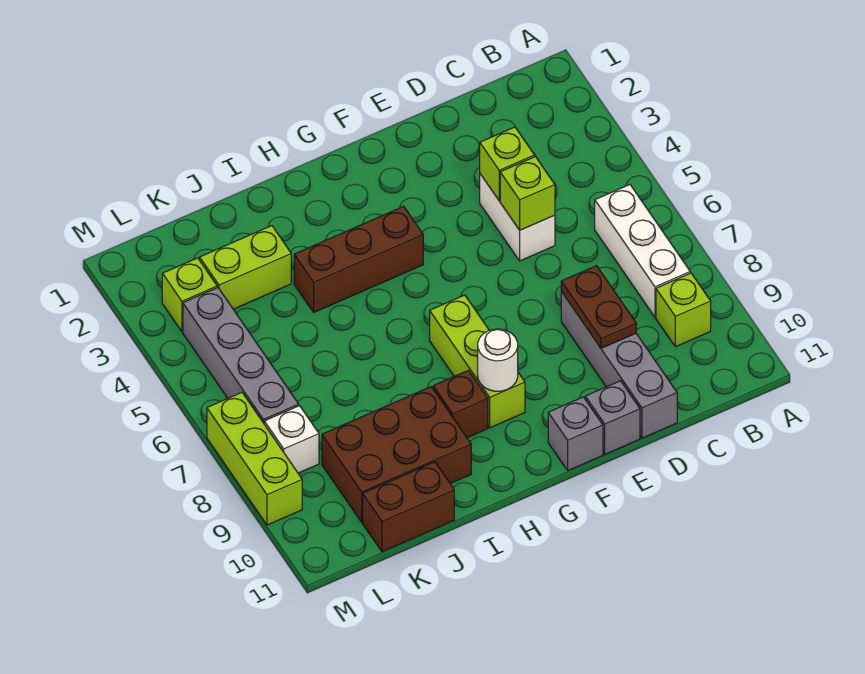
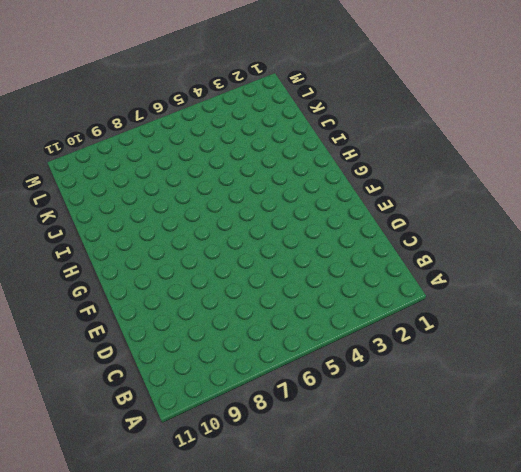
none -> white 1x3 brick [595,185,690,317]
none -> lime 1x1 brick [656,273,711,347]
none -> white 1x2 brick [480,174,555,261]

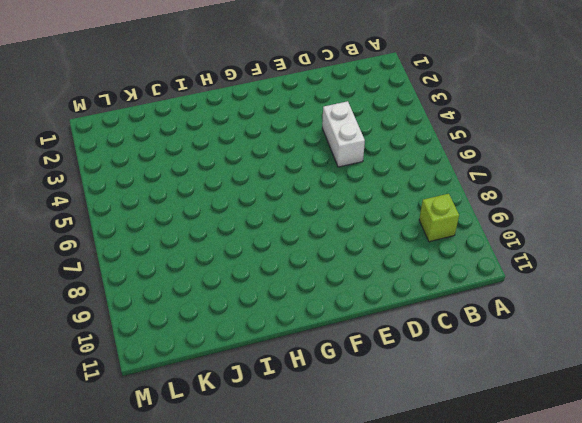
none -> white 1x3 brick [595,185,690,317]
none -> grey 1x4 brick [561,292,677,438]
none -> grey 1x1 brick [585,381,640,454]

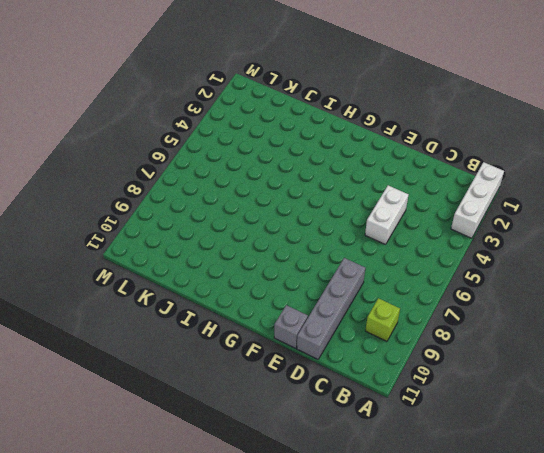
white 1x3 brick [451,162,504,238] -> white 1x3 brick moved to [595,185,690,317]
none -> grey 1x1 brick [548,397,603,470]
none -> brown 1x3 brick [294,206,423,312]
none -> lime 1x3 brick [430,295,525,428]

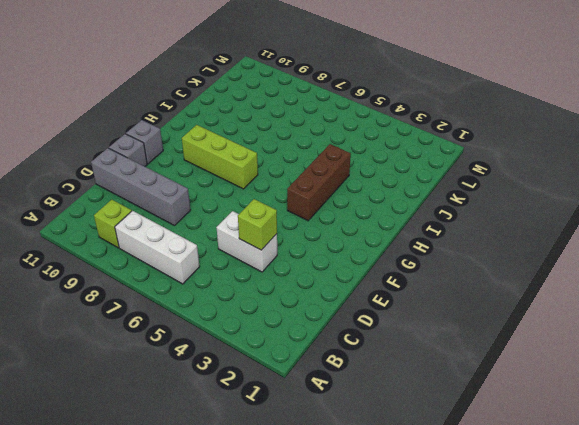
none -> brown 1x1 brick [433,370,488,438]
none -> brown 2x3 brick [322,387,471,522]
none -> lime 1x2 brick [200,226,291,309]

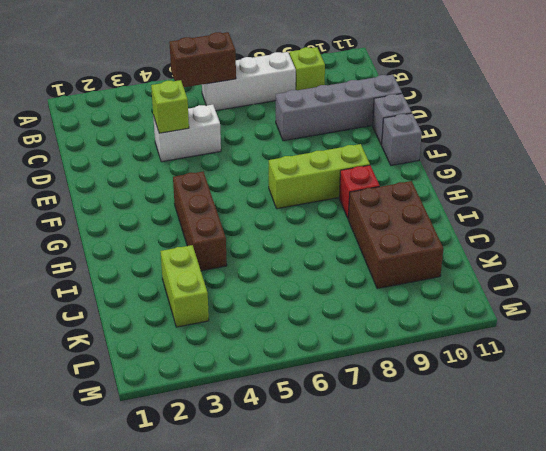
brown 1x2 brick [169,32,236,87] -> brown 1x2 brick turned to [363,462,454,552]
red 1x1 brick [339,165,380,219] -> brown 1x1 brick [433,370,488,438]
none -> lime 1x1 brick [162,258,217,332]
none -> grey 1x4 brick [183,288,299,423]
none -> white 1x1 brick [264,406,319,473]

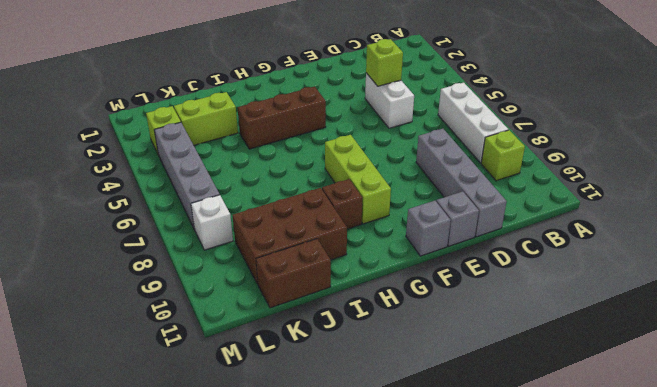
none -> lime 1x3 brick [207,392,302,525]
none -> lime 1x1 brick [500,157,555,230]
none -> brown 1x2 plate [561,266,636,348]

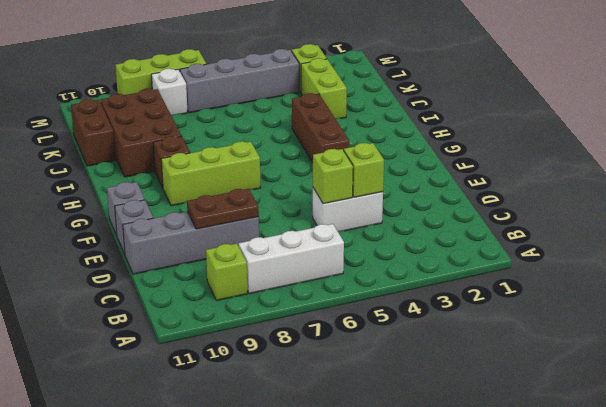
none -> white 1x1 round brick [478,329,518,391]

